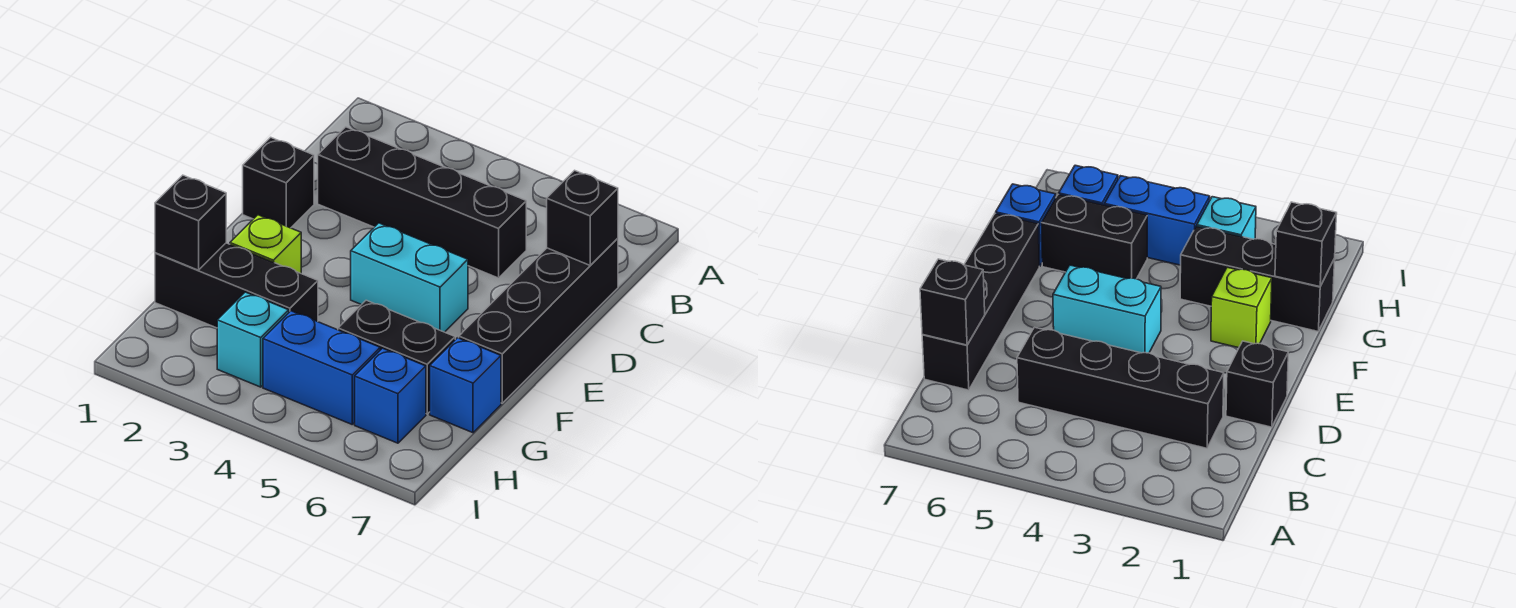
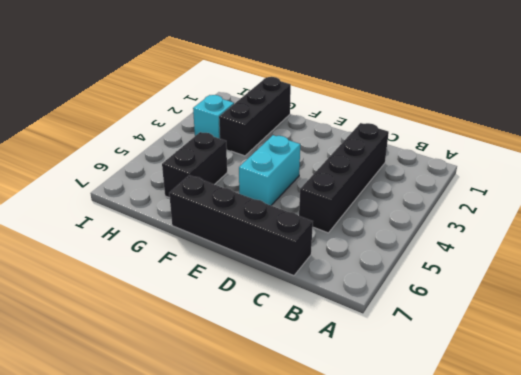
none -> black 1x1 brick [243,137,314,228]
none -> lime 1x1 brick [230,215,301,273]
none -> blue 1x1 brick [430,338,501,433]

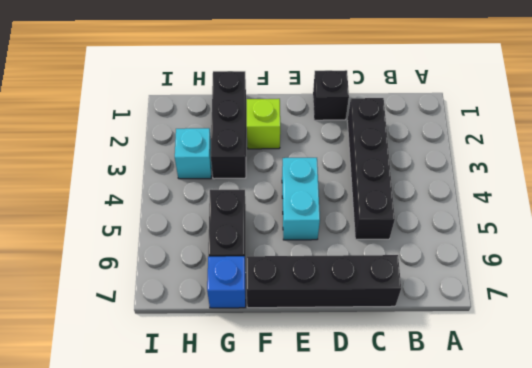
none -> blue 1x2 brick [263,311,380,424]
none -> blue 1x1 brick [355,348,426,443]
none -> black 1x1 brick [547,170,618,265]

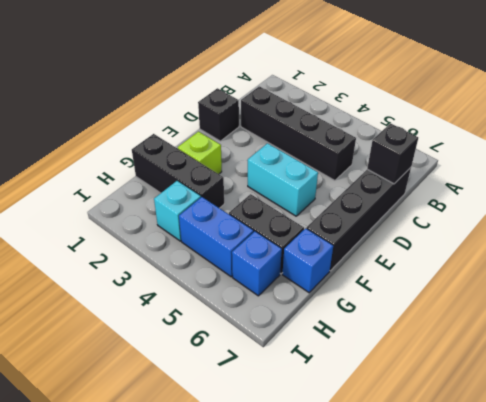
none -> black 1x1 brick [155,175,226,270]

